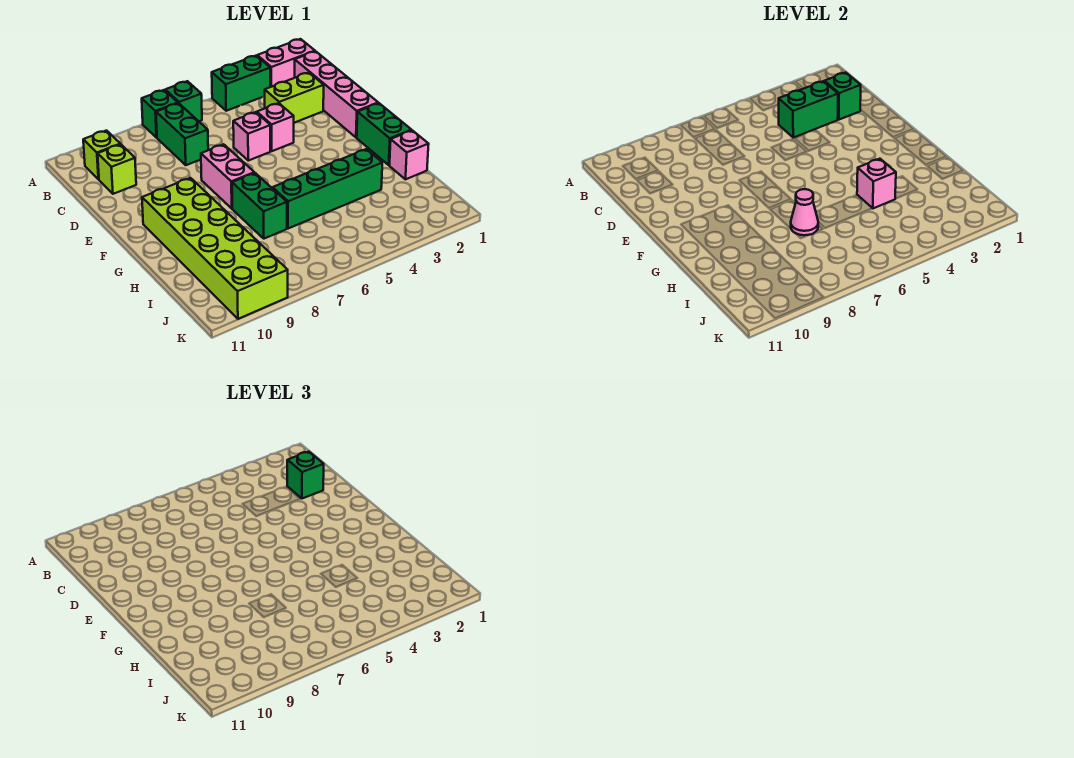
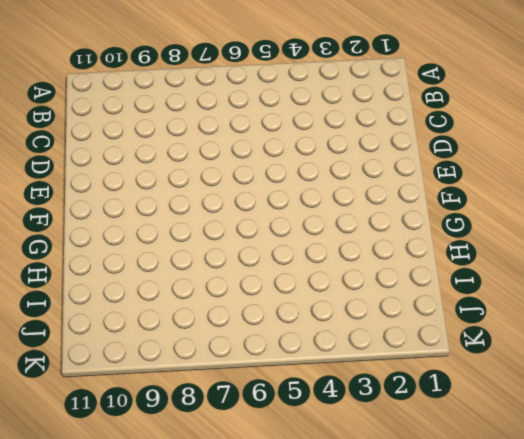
none -> pink 1x2 brick [257,39,315,87]
none -> green 1x2 brick [212,56,270,111]
none -> green 1x1 brick [165,81,202,121]

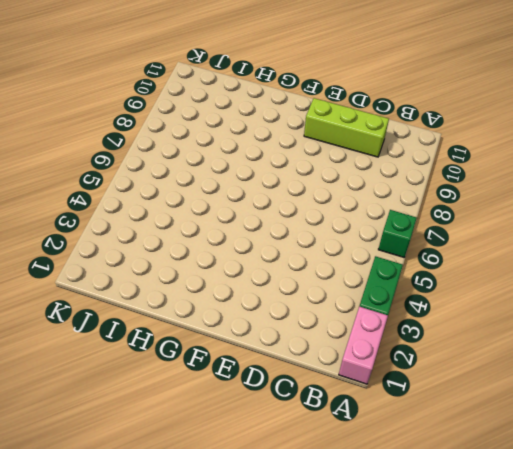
lime 1x3 brick [304,98,389,157] -> lime 1x1 brick [98,144,136,194]
none -> green 1x1 brick [142,90,178,138]
none -> pink 1x4 brick [295,51,378,138]
none -> green 1x2 brick [156,103,208,165]

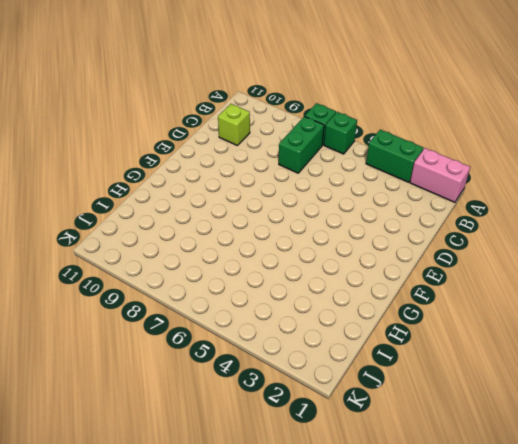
none -> pink 1x4 brick [295,51,378,138]
none -> lime 1x1 brick [83,131,120,180]
none -> lime 1x2 brick [265,73,324,123]

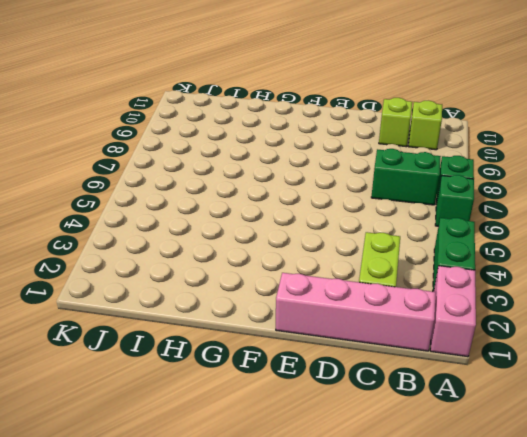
none -> pink 1x1 brick [257,103,294,151]
none -> pink 1x1 brick [233,112,270,161]
none -> pink 1x2 brick [201,144,255,208]

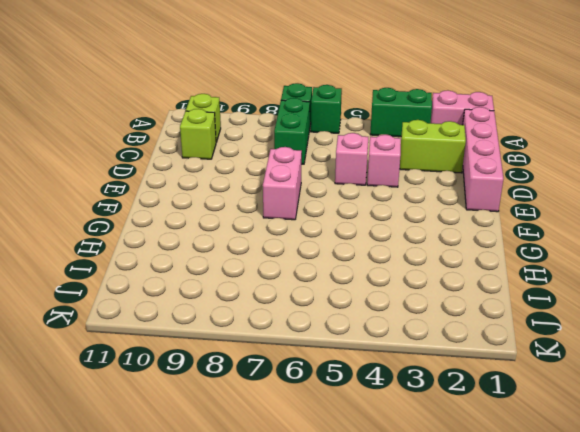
none -> green 1x2 brick [357,103,412,165]
none -> lime 2x6 brick [142,178,288,319]
none -> green 1x2 brick [232,173,287,239]

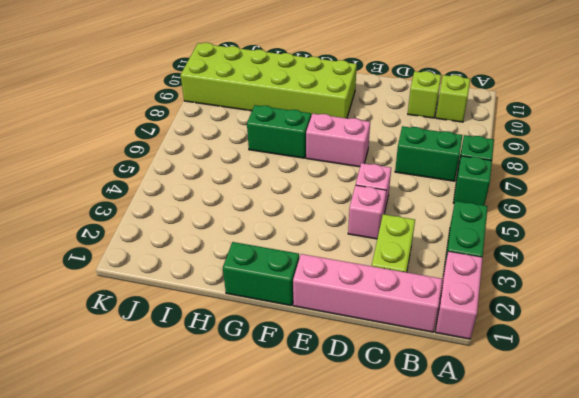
none -> pink 1x1 brick [390,130,429,179]
none -> green 1x4 brick [273,149,382,229]
none -> green 1x1 brick [824,73,861,120]

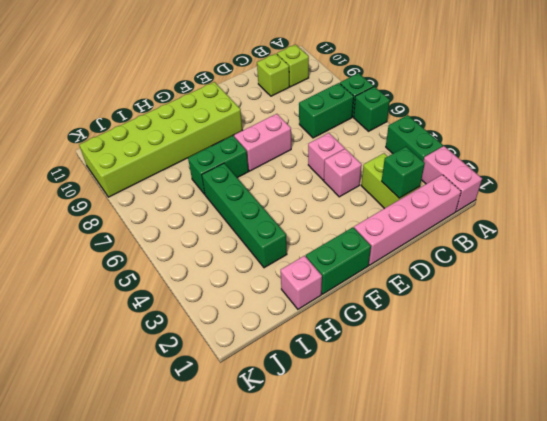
none -> green 1x2 brick [779,81,838,138]
none -> pink 1x1 brick [857,159,896,208]
none -> pink 1x1 cone [791,189,818,235]

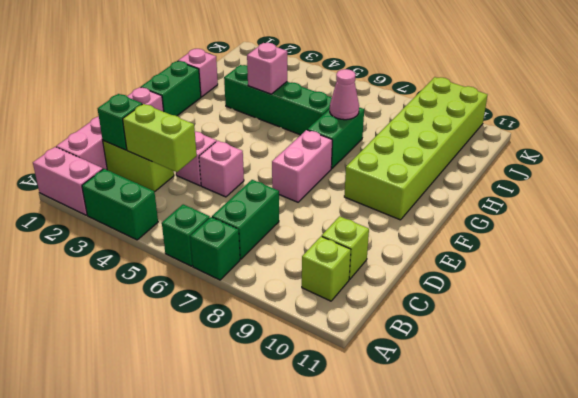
lime 1x2 brick [123,104,197,172] -> green 1x2 brick [779,81,838,138]
none -> green 1x1 brick [287,452,324,499]

